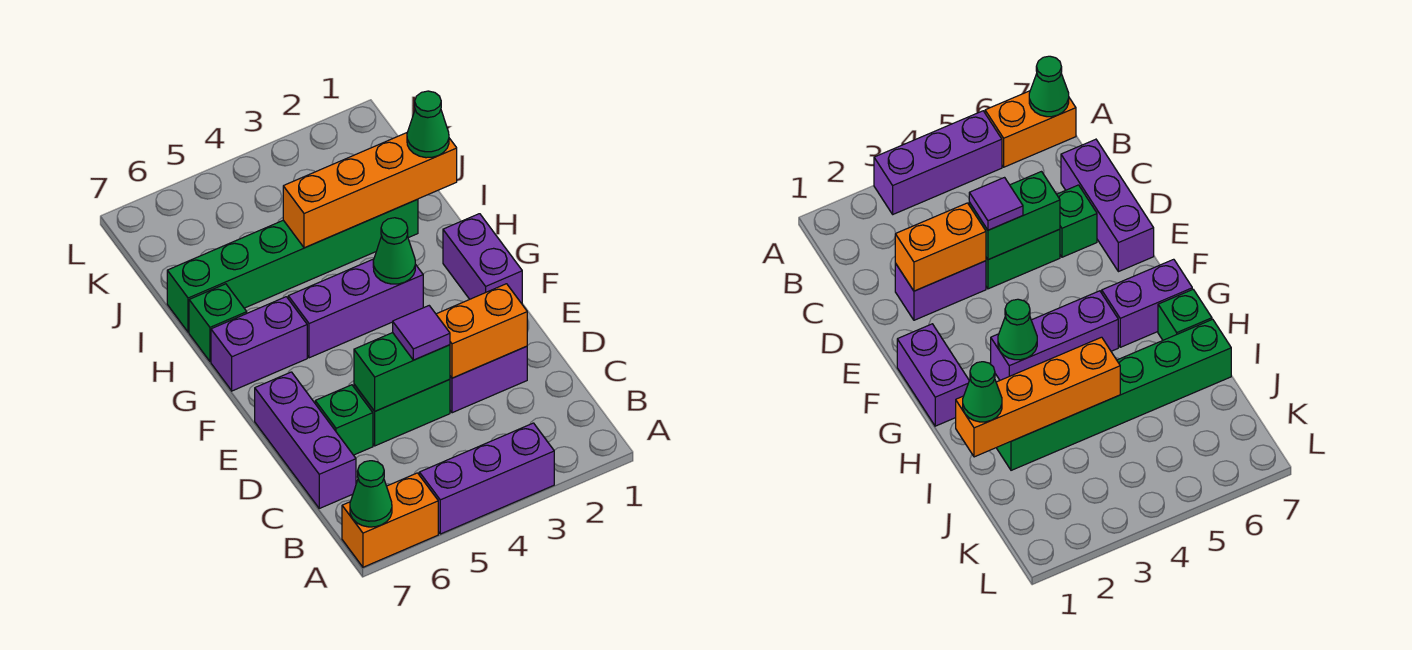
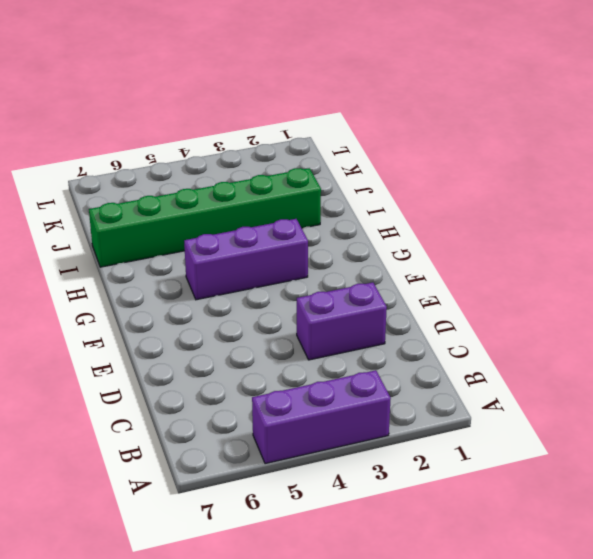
none -> orange 1x2 brick [342,473,438,567]
none -> purple 1x3 brick [255,372,356,508]
none -> green 1x2 brick [354,379,450,446]

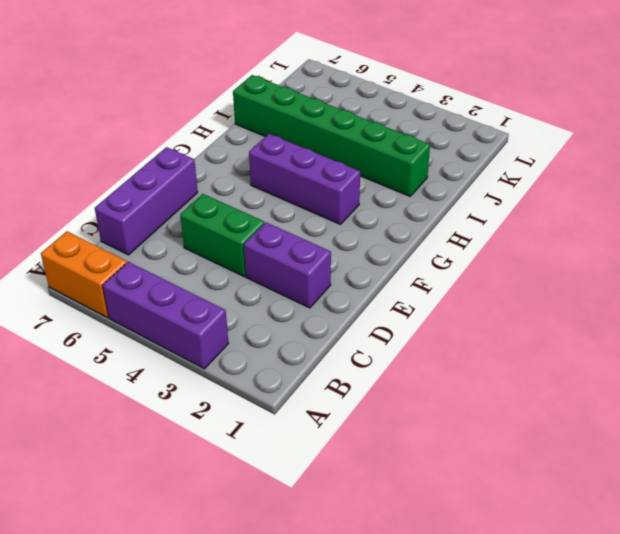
none -> green 1x1 brick [315,385,373,455]
none -> purple 1x2 brick [443,214,522,304]
none -> purple 1x2 brick [211,297,307,391]

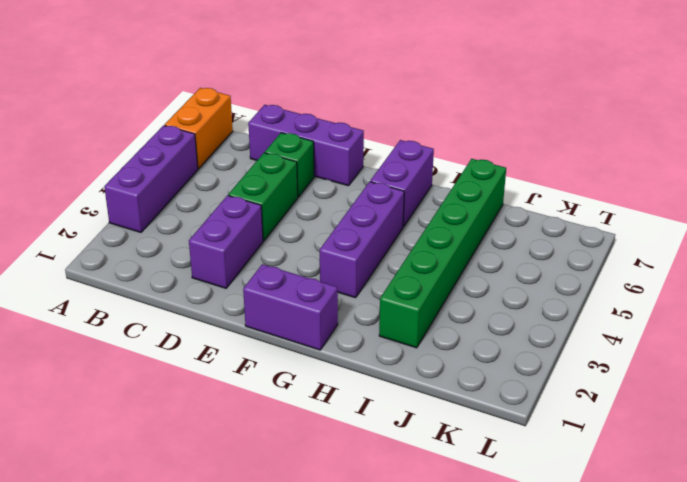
none -> green 1x1 brick [189,284,247,362]
none -> green 1x1 cone [350,461,392,527]
none -> orange 1x2 brick [436,284,527,378]

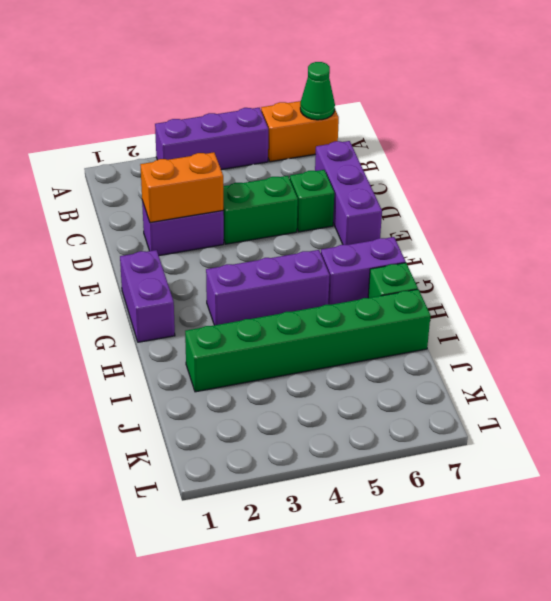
none -> green 1x2 brick [354,333,450,411]
none -> green 1x1 cone [373,218,415,284]
none -> orange 1x4 brick [283,133,457,248]

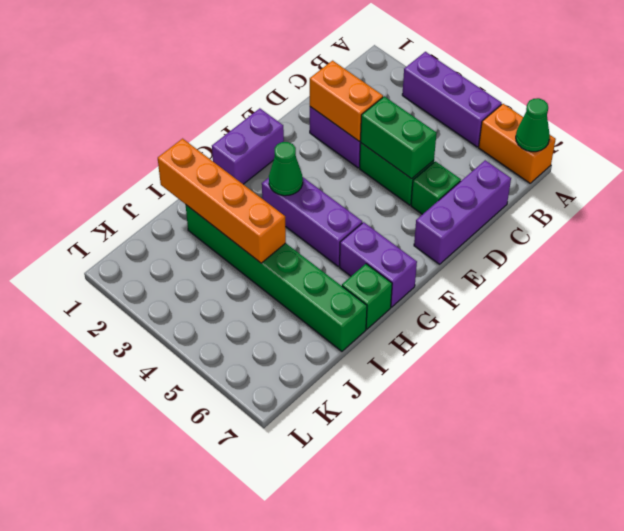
none -> purple 1x1 tile [393,306,450,360]
none -> green 1x1 cone [407,91,449,158]

